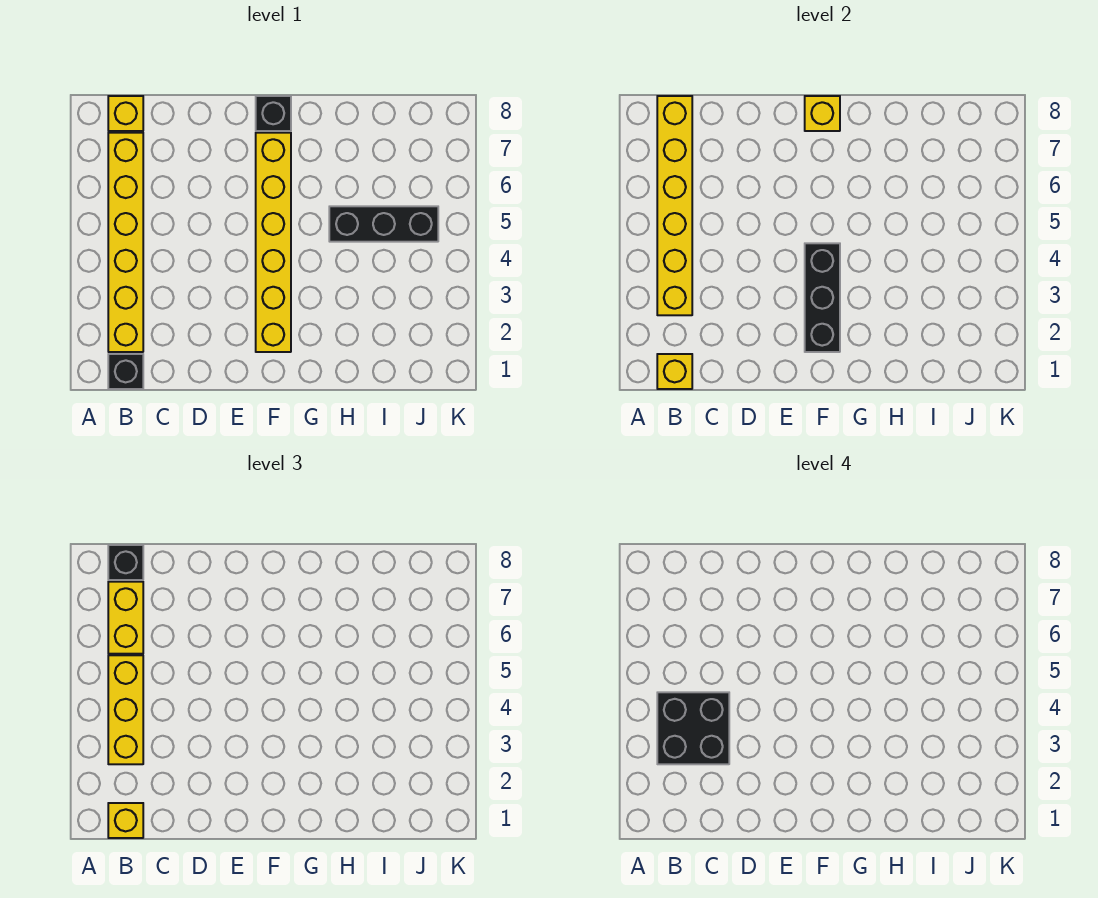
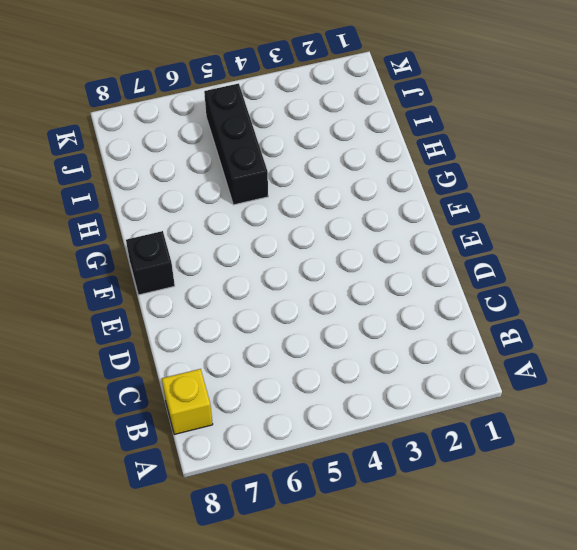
none -> black 1x1 brick [108,354,143,389]
none -> yellow 1x6 brick [108,133,143,352]
none -> yellow 1x6 brick [256,133,291,352]

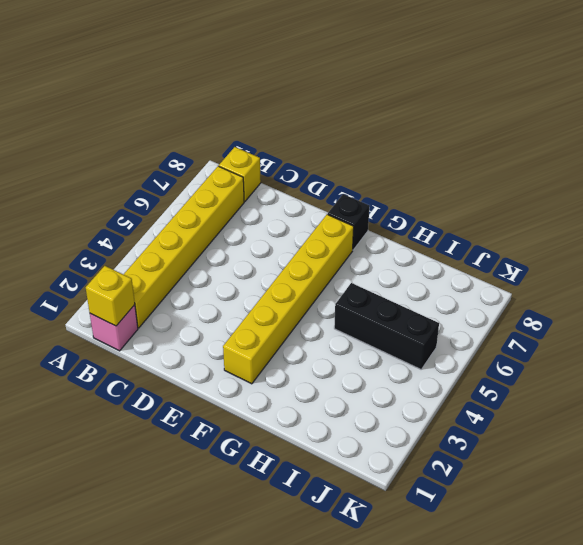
pink 1x1 brick [90,305,138,351] -> black 1x1 brick [108,354,143,389]
none -> yellow 1x6 brick [657,96,692,315]
none -> black 1x3 brick [805,243,840,352]
none -> yellow 1x1 brick [805,96,840,131]

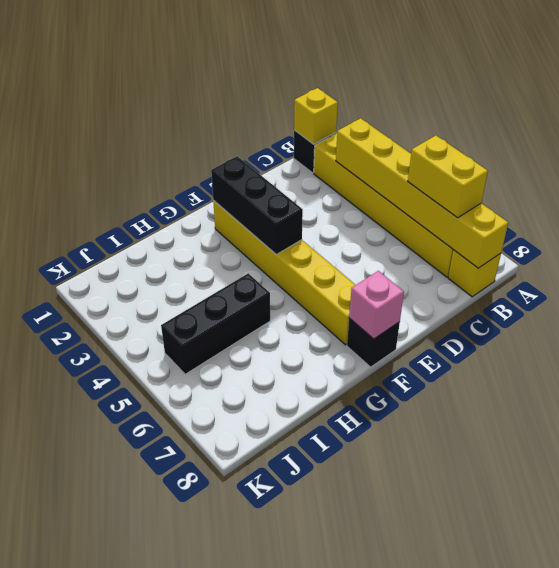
pink 1x1 brick [349,271,404,339] -> yellow 1x1 brick [805,96,840,131]
none -> yellow 1x1 brick [108,803,143,838]
none -> yellow 1x3 brick [108,655,143,764]
none -> black 1x1 brick [108,545,143,580]

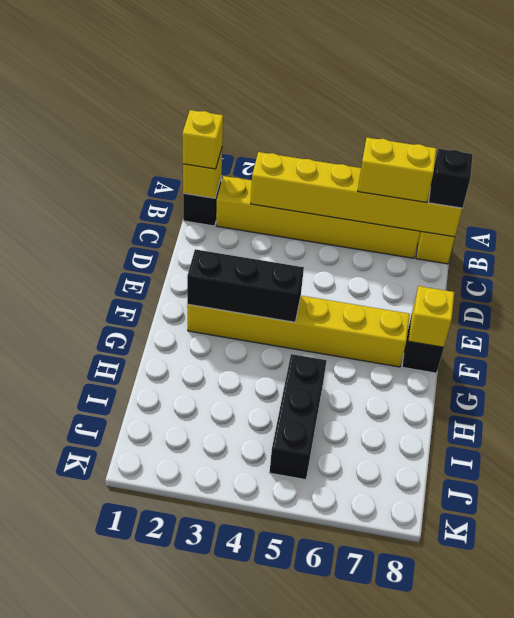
none -> yellow 1x3 brick [108,655,143,764]
none -> black 2x2 brick [657,692,729,764]

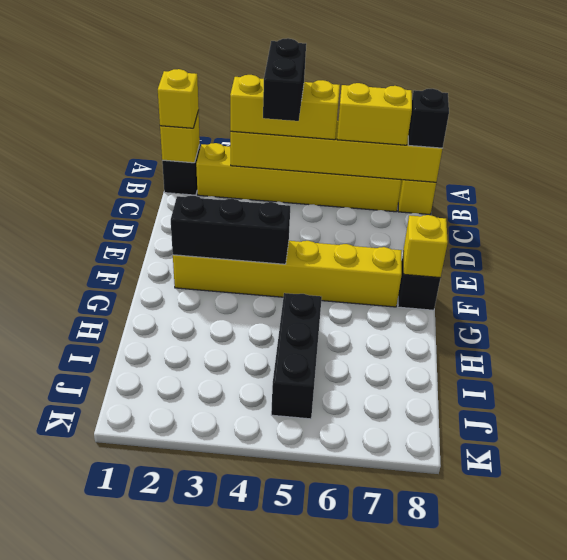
black 1x2 brick [263,38,306,121] -> black 2x2 brick [657,692,729,764]

